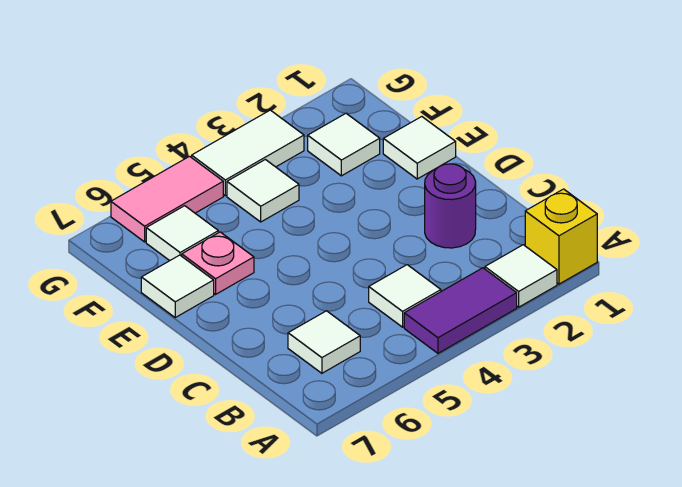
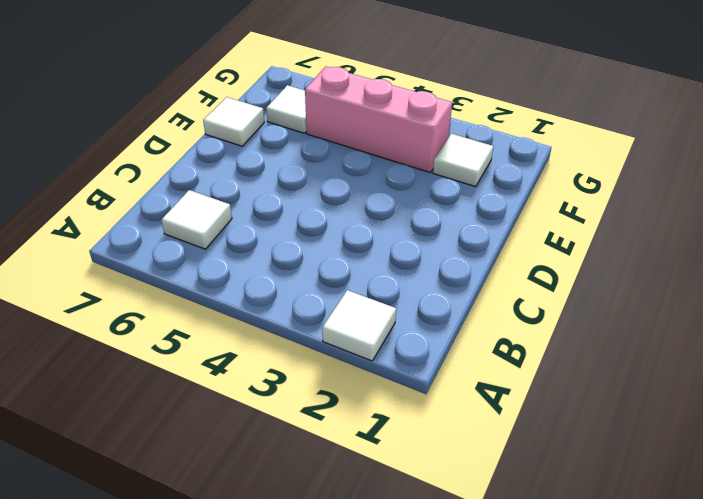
pink 1x3 brick [305,67,452,173] -> white 1x1 tile [227,160,299,222]
none -> yellow 1x1 brick [525,189,597,284]
none -> purple 1x2 tile [404,268,517,353]
none -> white 1x1 tile [369,265,441,327]

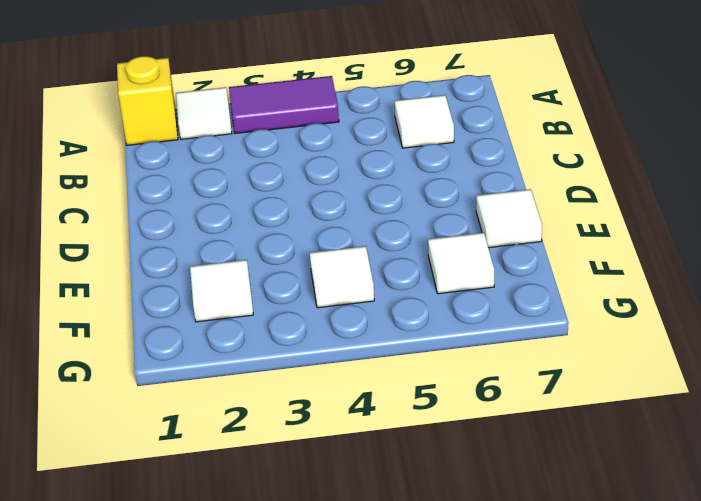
none -> white 1x1 tile [369,265,441,327]
none -> purple 1x1 round brick [425,164,476,248]
none -> white 1x1 tile [383,117,456,179]

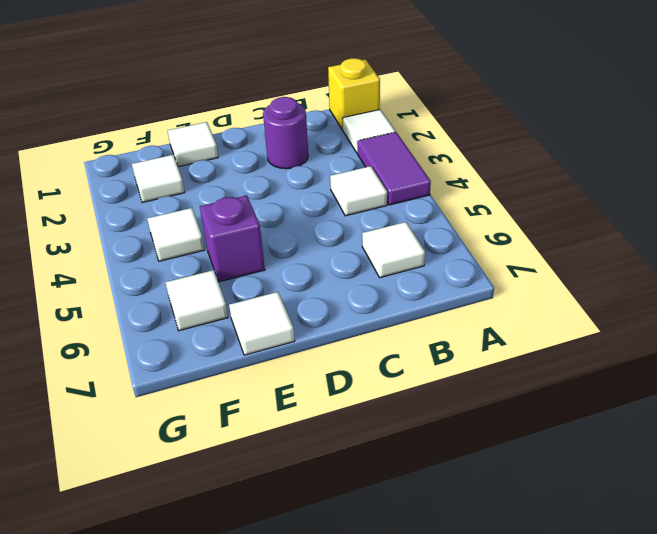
purple 1x1 brick [200,195,265,282] -> none
none -> pink 1x1 plate [182,232,254,294]
none -> white 1x2 tile [192,110,304,196]
none -> pink 1x2 tile [111,156,223,242]

